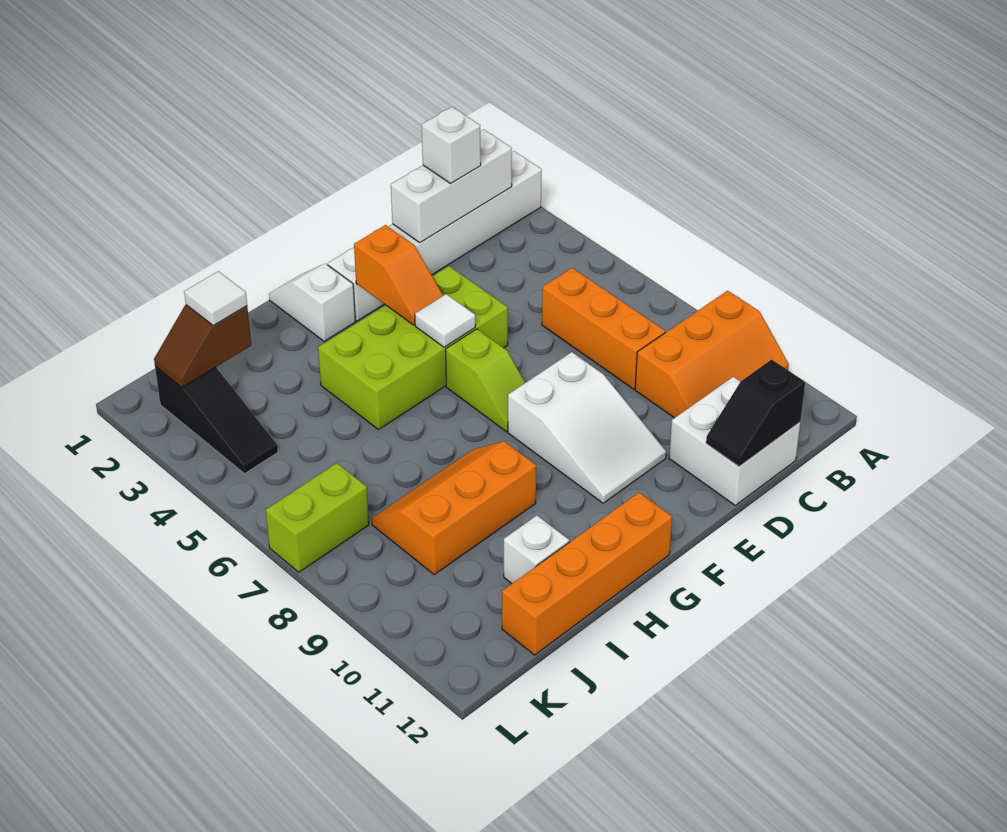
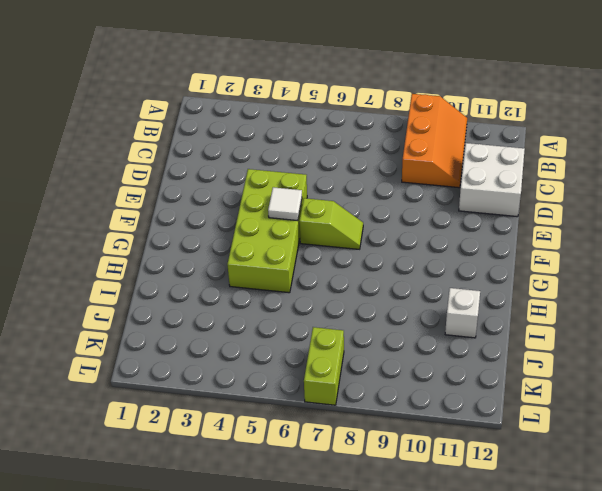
none -> white 1x6 brick [328,151,542,321]
none -> orange 1x3 brick [542,268,665,389]
none -> white 2x3 slope [508,352,666,503]

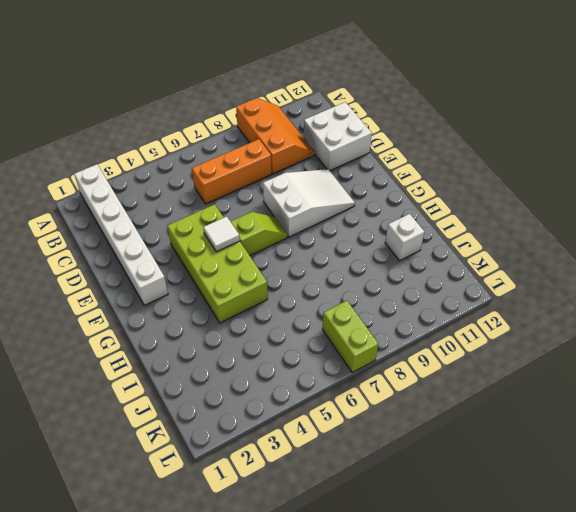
none -> white 1x2 slope [269,264,355,341]
none -> orange 1x4 brick [502,493,672,655]
none -> orange 2x3 slope [372,441,536,574]

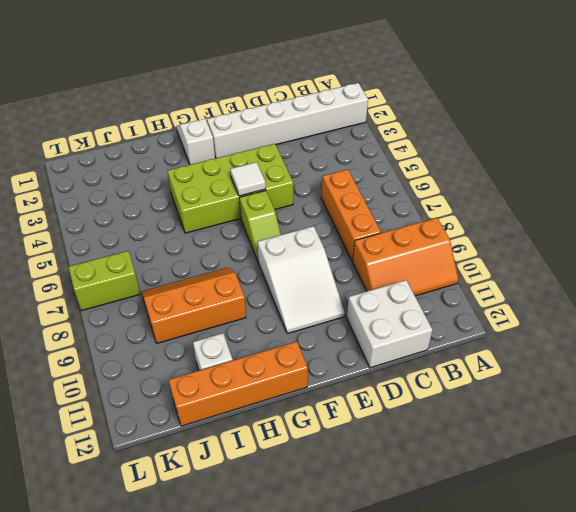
none -> black 1x3 slope [155,366,278,474]
none -> white 1x3 brick [391,130,512,243]
none -> black 1x2 slope [706,360,805,467]

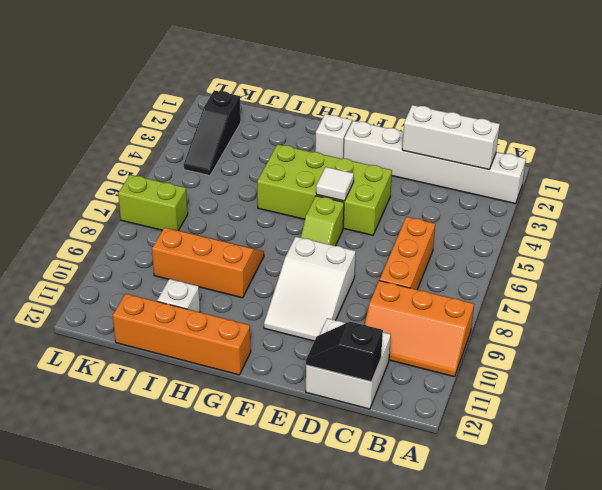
none -> orange 1x2 slope [354,225,443,325]
none -> brown 1x2 slope [154,305,251,388]
none -> white 1x1 brick [422,107,481,183]

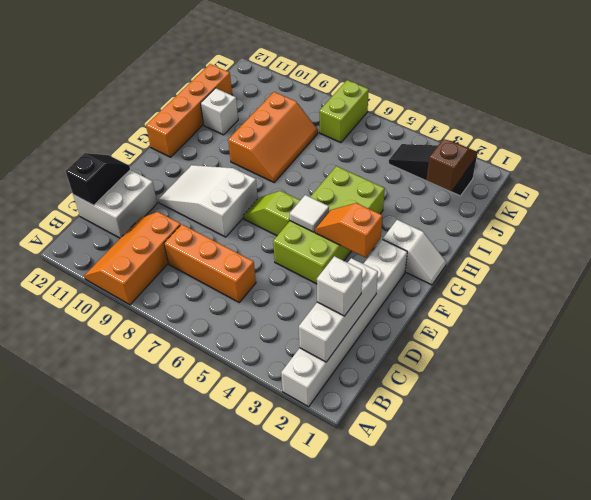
none -> white 1x1 tile [184,271,247,326]

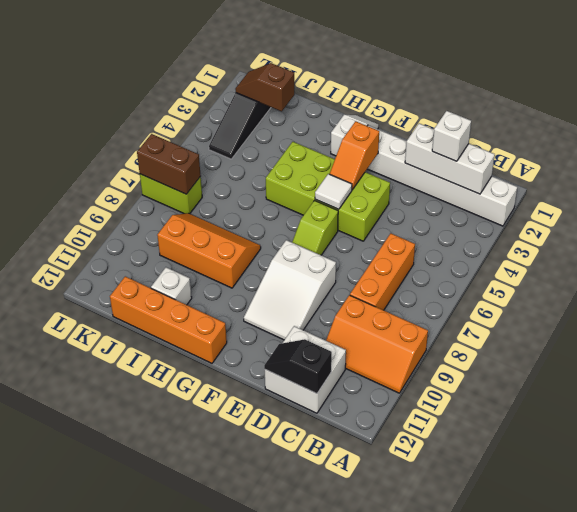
brown 1x2 brick [137,134,201,194] -> none
none -> white 1x1 tile [184,271,247,326]

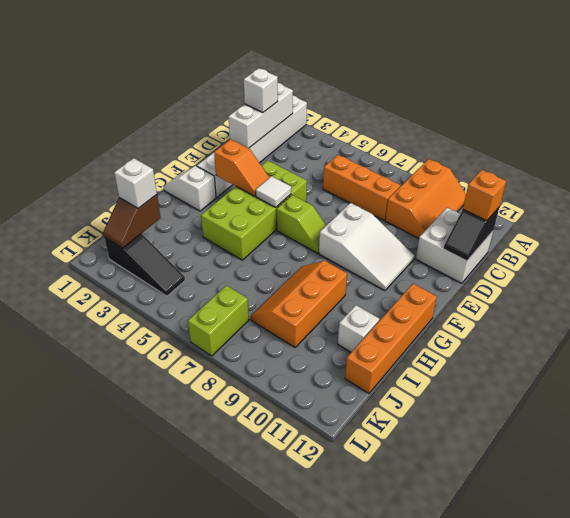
orange 1x1 brick [463,170,506,221] -> none
white 1x1 brick [114,158,157,208] -> white 1x1 tile [184,271,247,326]

